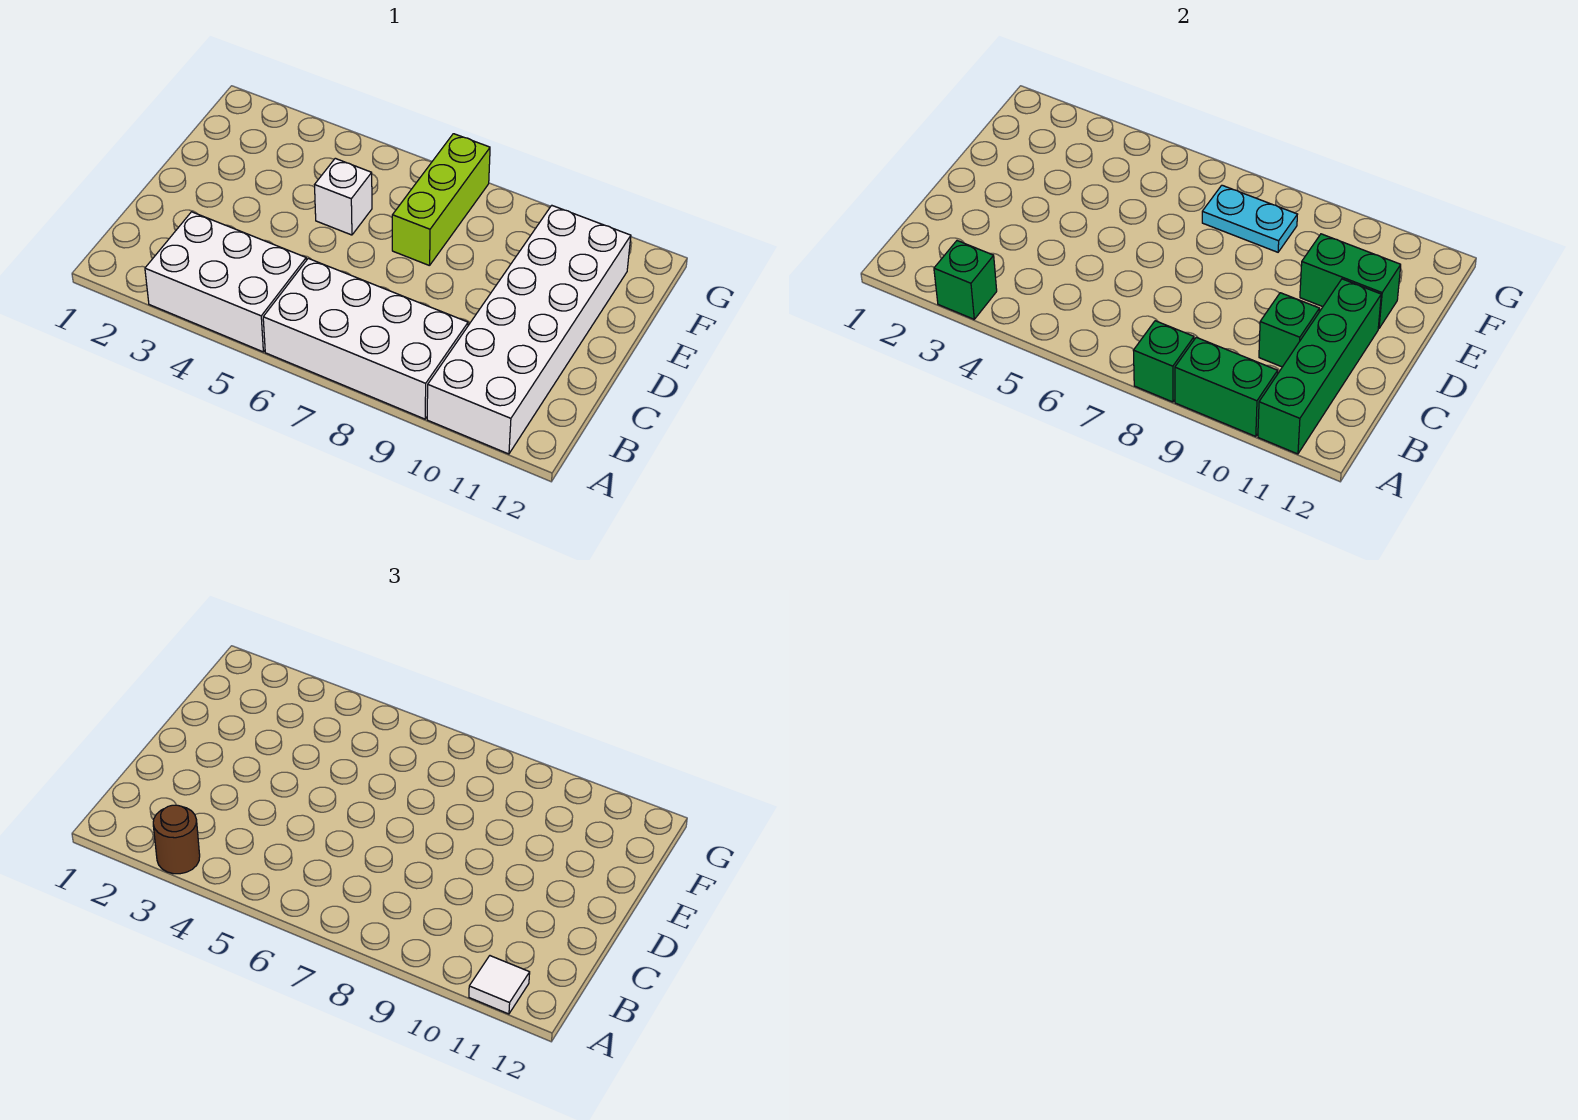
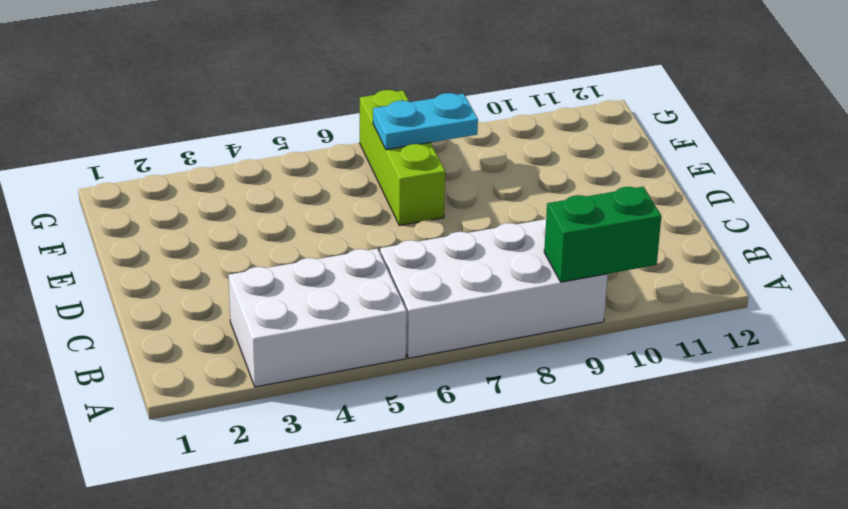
none -> white 2x6 brick [427,206,631,454]
none -> white 1x1 brick [315,158,372,235]
none -> green 1x1 brick [934,241,997,319]

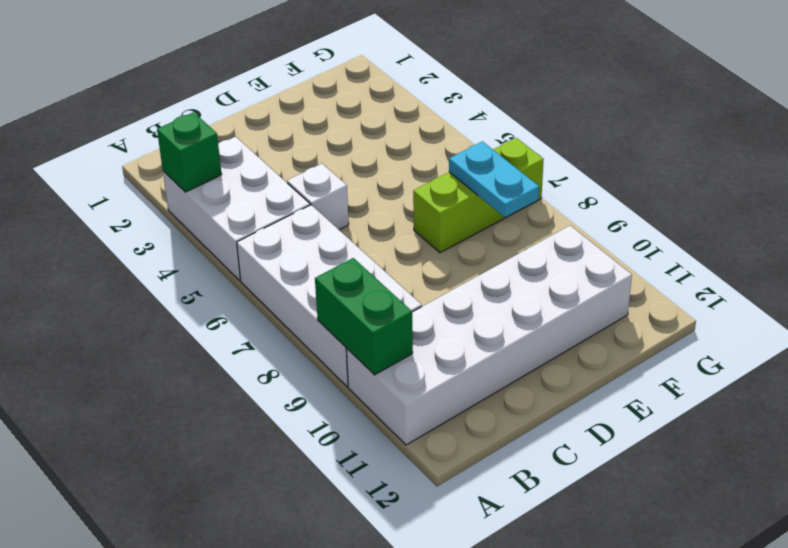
white 1x1 brick [287,164,349,230] -> white 1x1 brick moved to [315,158,372,235]
none -> green 1x1 brick [1133,321,1194,402]
none -> green 1x4 brick [1258,279,1381,454]
none -> green 1x1 brick [1259,293,1320,367]

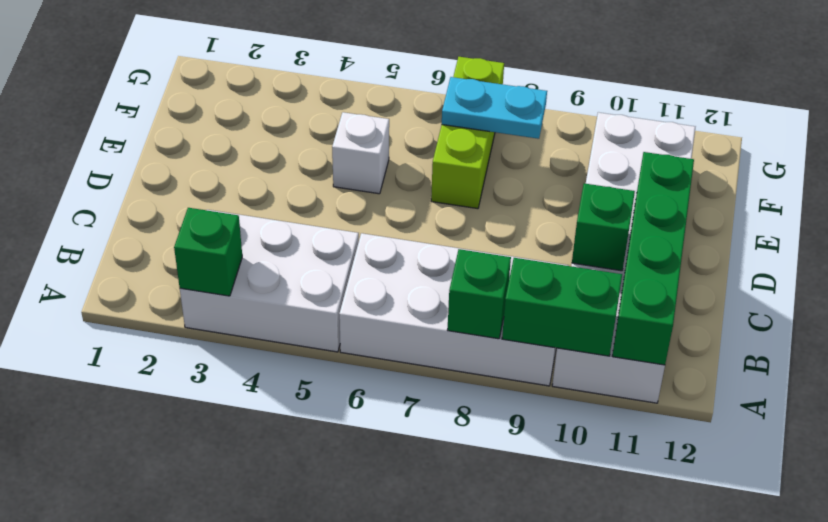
none -> green 1x2 brick [1300,234,1401,329]
none -> brown 1x1 round brick [153,805,200,874]
none -> white 1x1 tile [469,956,530,1014]

